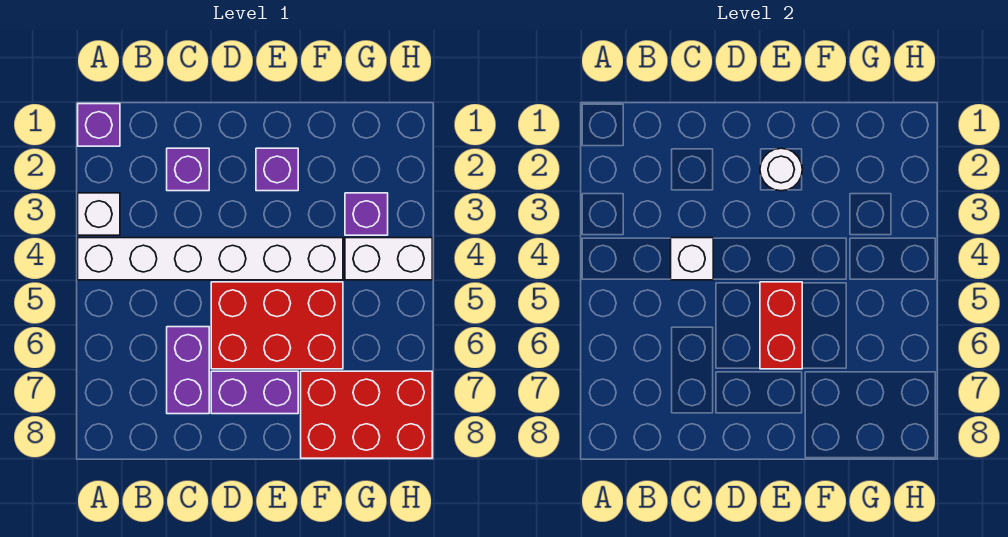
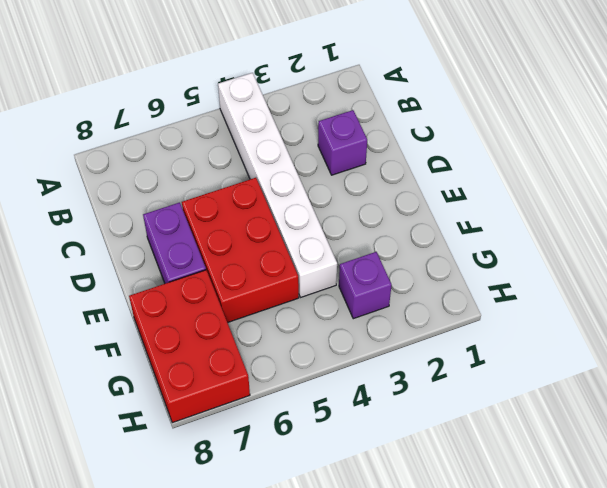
none -> purple 1x1 brick [78,104,120,146]
none -> white 1x1 brick [78,193,120,235]
none -> purple 1x2 brick [167,327,209,414]

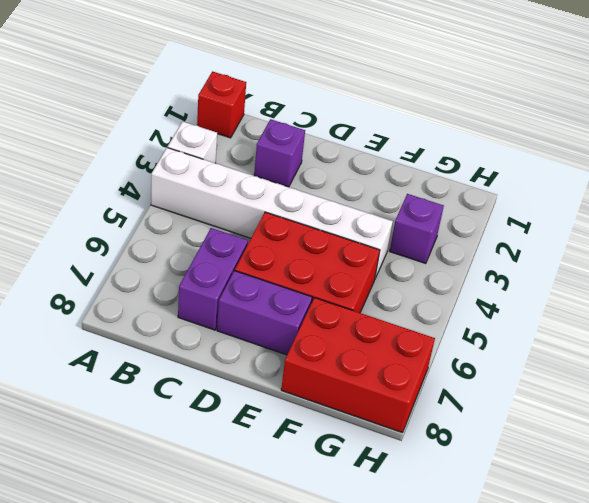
red 1x1 brick [197,72,246,138] -> purple 1x1 brick [78,104,120,146]
none -> purple 1x1 brick [256,148,298,191]
none -> white 1x2 brick [345,238,432,280]
none -> white 1x1 brick [671,238,713,280]

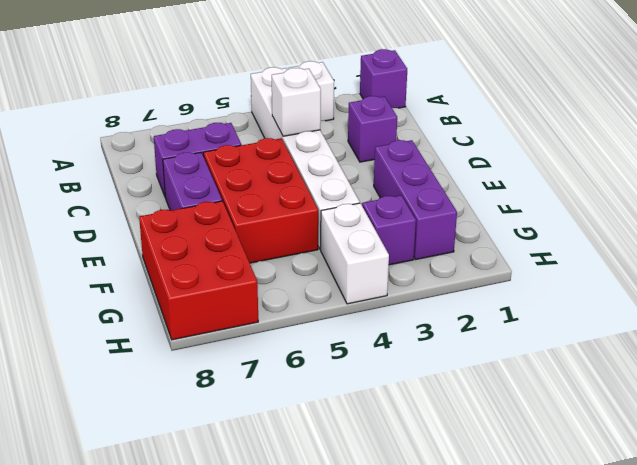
purple 1x3 brick [374,140,457,260] -> purple 1x1 brick [256,148,298,191]
none -> white 1x1 round brick [760,148,802,191]
none -> red 1x2 brick [760,282,802,369]

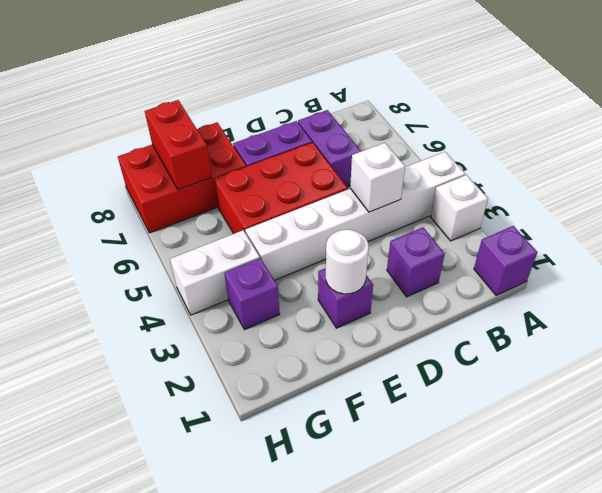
red 1x2 brick [145,100,211,190] -> red 1x2 brick moved to [760,282,802,369]

